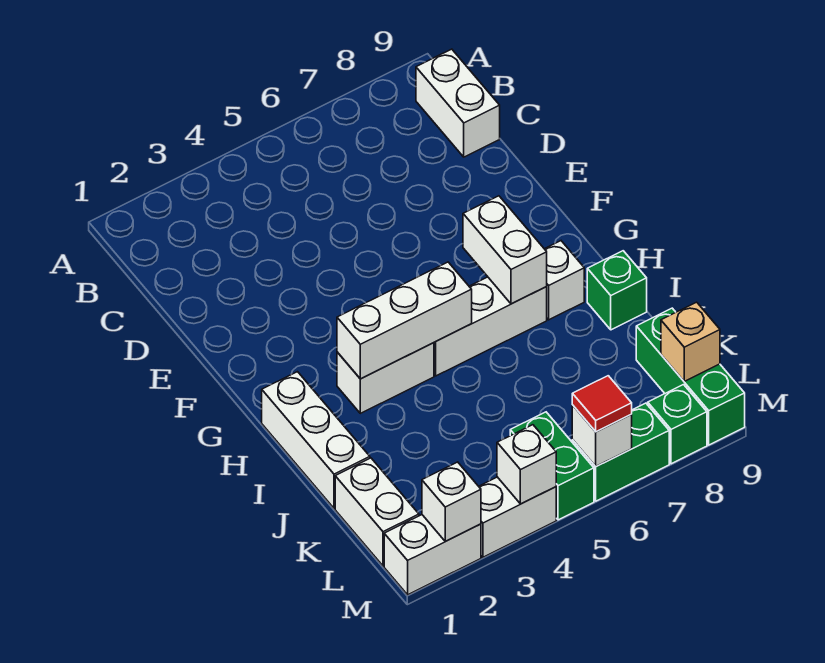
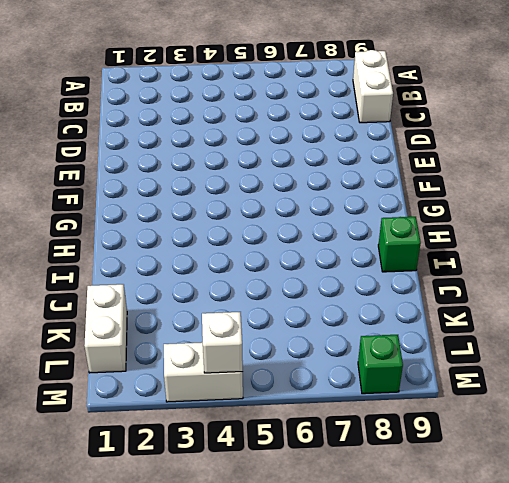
none -> white 1x3 brick [262,372,370,508]
none -> white 1x2 brick [337,343,434,413]
none -> white 1x3 brick [434,277,547,376]

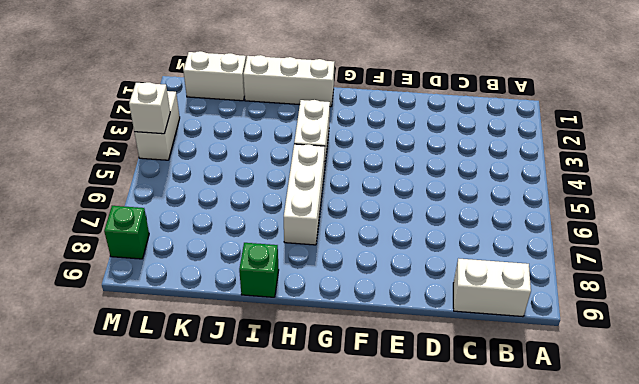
none -> white 1x1 brick [545,241,584,320]
none -> green 1x3 brick [636,308,745,445]
none -> green 1x2 brick [510,412,594,520]

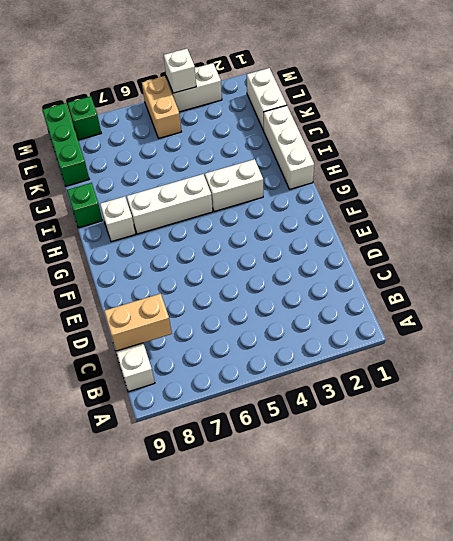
tan 1x2 brick [104,294,172,351] -> none
tan 1x2 brick [142,76,182,138] -> green 1x2 brick [510,412,594,520]
none -> white 1x2 brick [384,515,481,595]
none -> green 1x2 brick [572,403,669,501]
none -> white 1x2 brick [463,196,547,304]

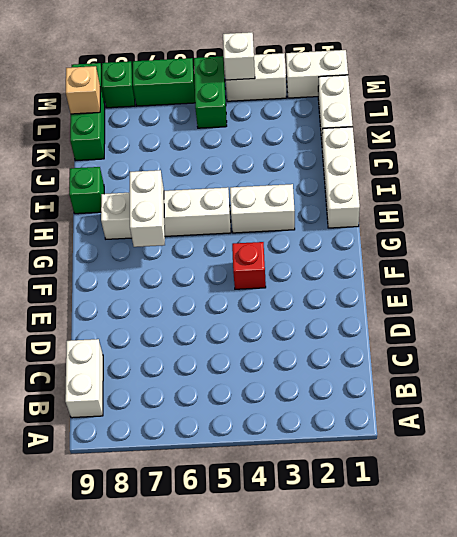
red 1x1 brick [232,242,266,289] -> none
none -> white 1x3 brick [337,262,472,379]
none -> white 1x1 brick [422,462,481,541]
none -> white 1x1 brick [572,405,632,466]

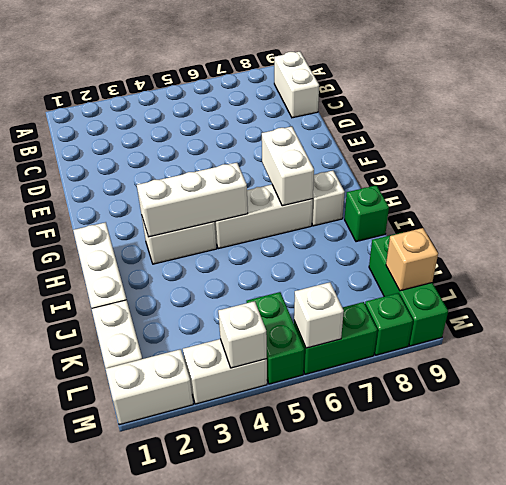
none -> white 1x1 brick [422,462,481,541]
none -> red 1x1 tile [572,376,632,432]

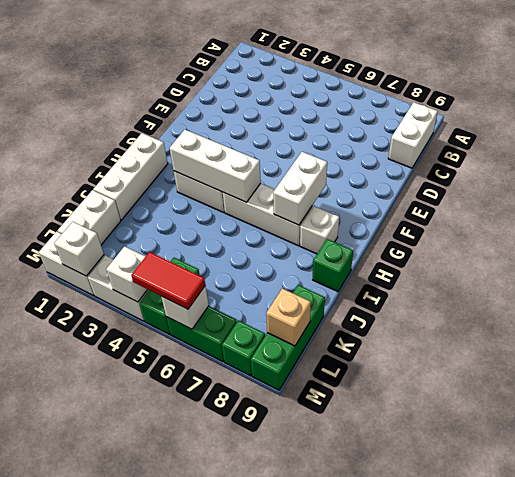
red 1x2 tile [131,252,205,309] -> red 1x1 tile [572,376,632,432]

